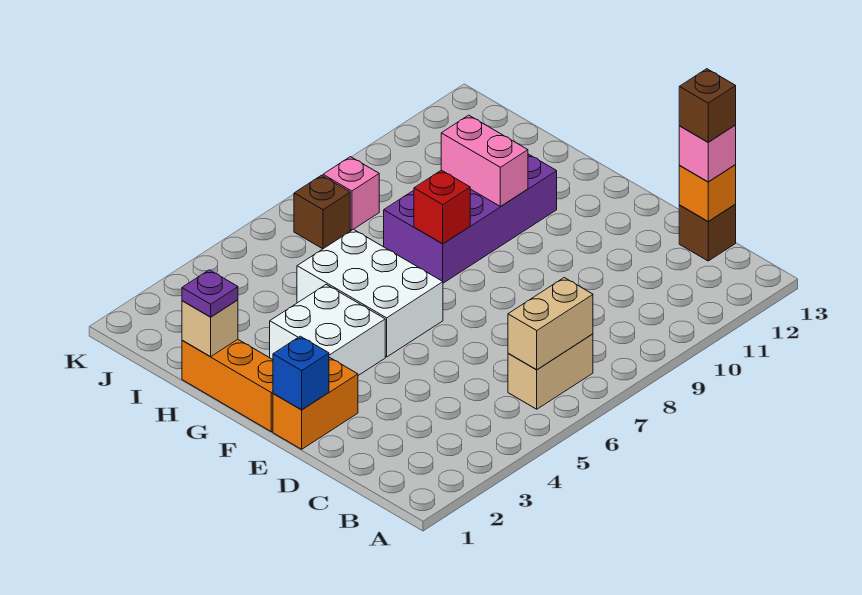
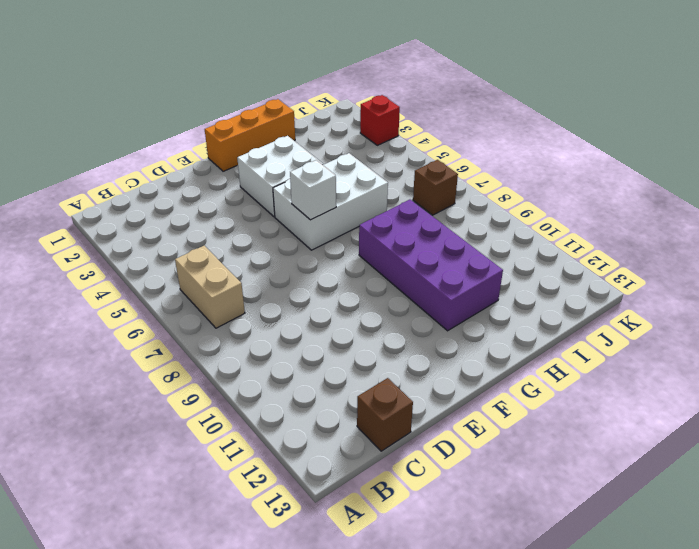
white 1x1 brick [290,160,336,220] -> none
red 1x1 brick [360,95,400,145] -> red 1x1 brick moved to [414,170,470,244]
none -> orange 1x2 brick [273,357,358,449]
none -> pink 1x1 brick [323,157,379,230]
none -> tan 1x2 brick [508,278,593,370]

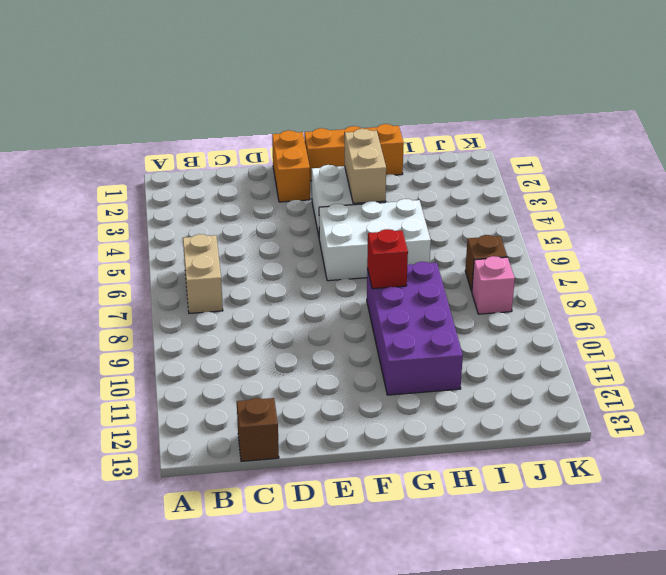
tan 1x2 brick [345,129,386,203] -> tan 1x2 brick moved to [508,278,593,370]
none -> orange 1x1 brick [679,165,736,221]
none -> blue 1x1 brick [273,336,329,410]
none -> pink 1x2 brick [441,115,528,206]

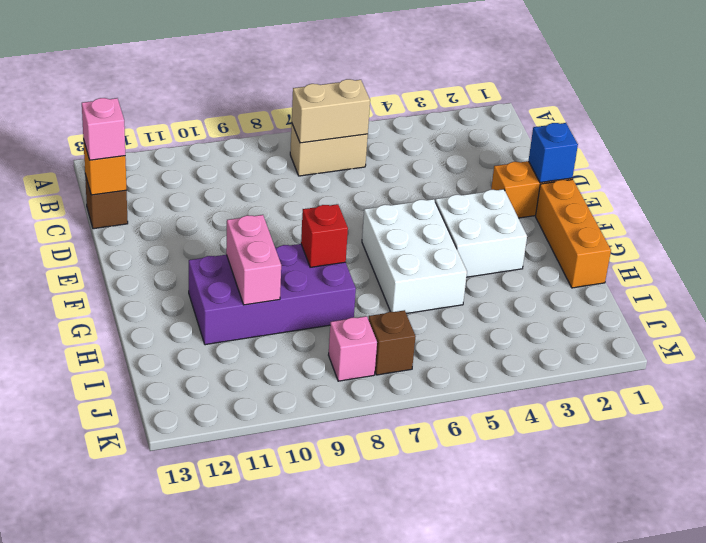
none -> tan 1x1 brick [182,300,238,356]
none -> purple 1x1 plate [182,270,238,317]
none -> brown 1x1 brick [679,69,736,142]

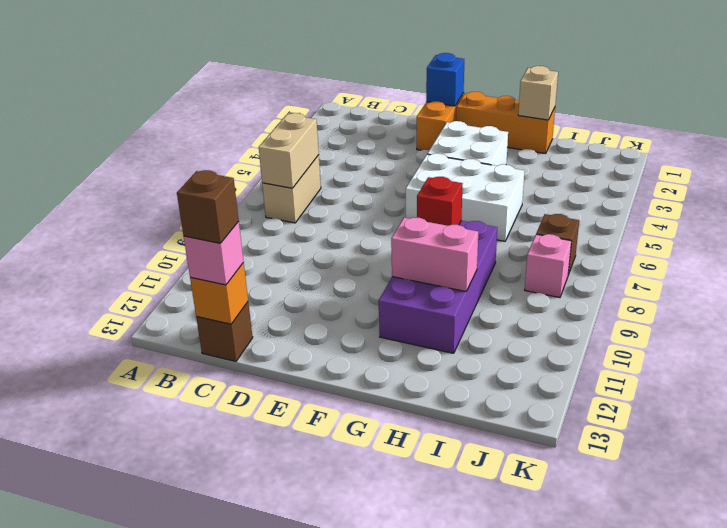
none -> purple 1x1 plate [182,270,238,317]

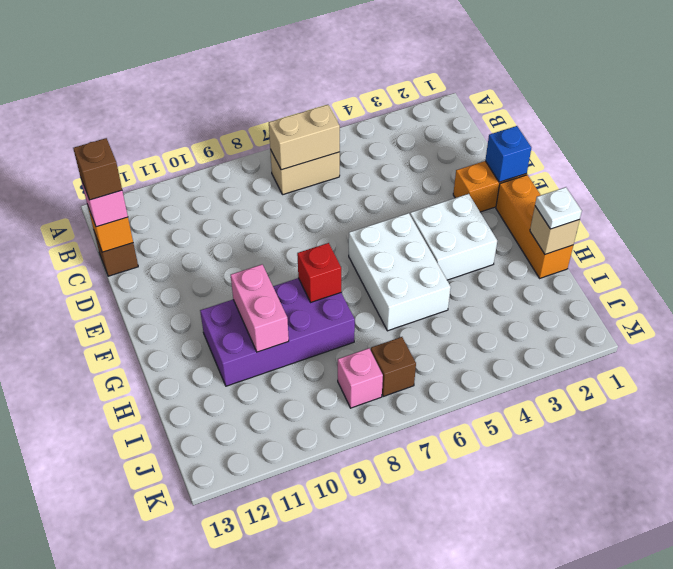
white 1x1 plate [535,187,582,229] -> purple 1x1 plate [182,270,238,317]

